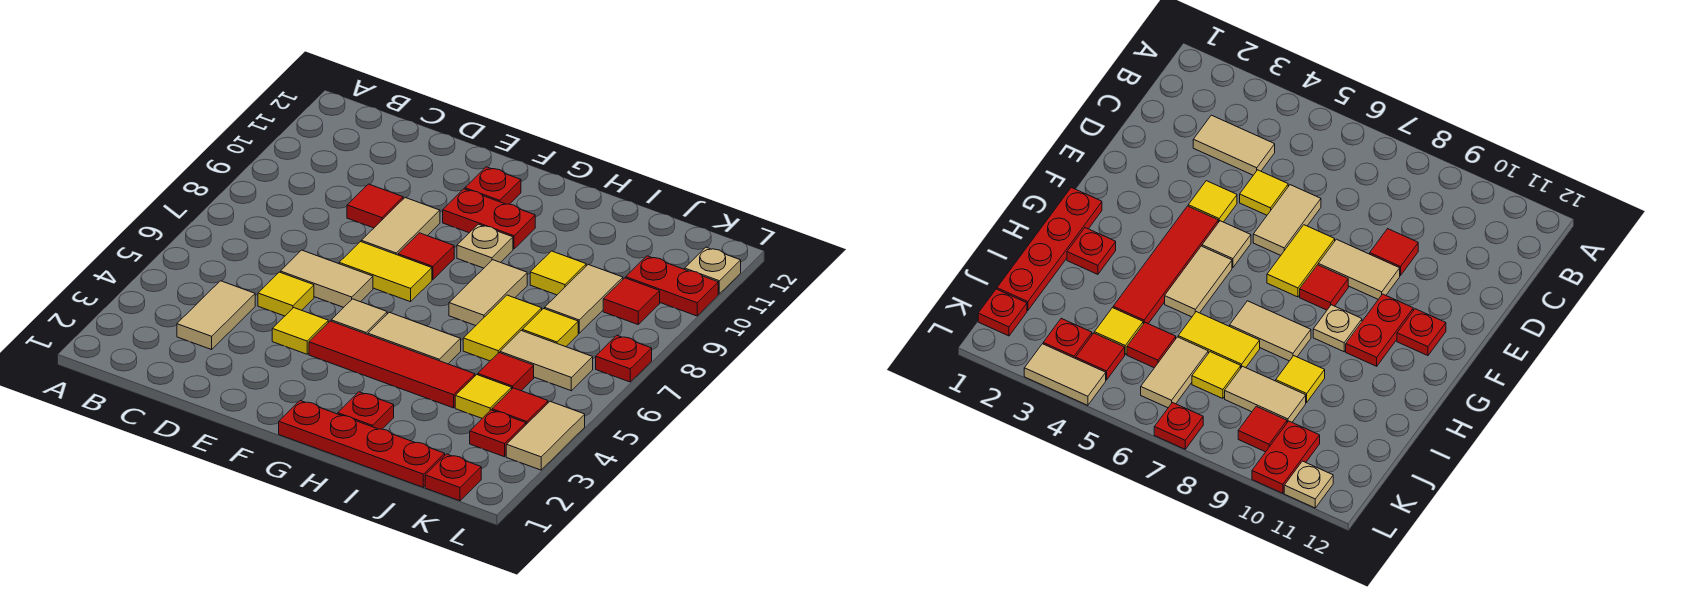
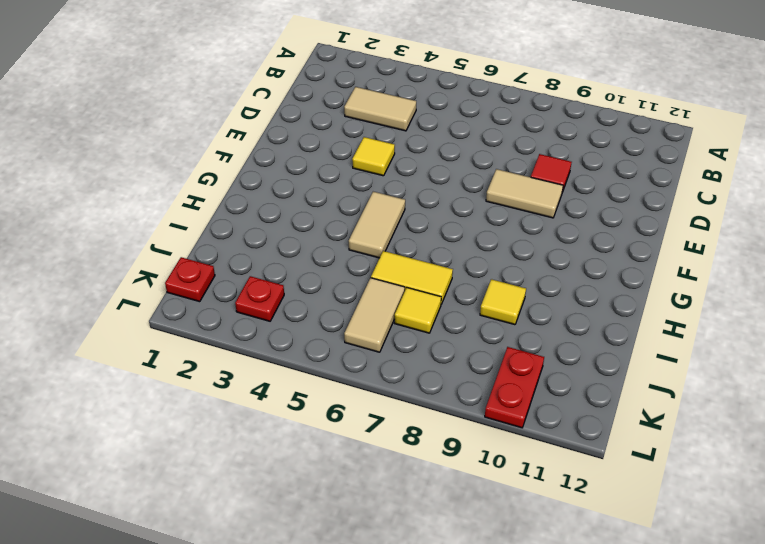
none -> yellow 1x1 tile [258,272,314,316]
none -> tan 1x2 tile [280,250,373,307]
none -> yellow 1x2 tile [339,242,432,302]
none -> red 1x4 tile [309,321,475,408]

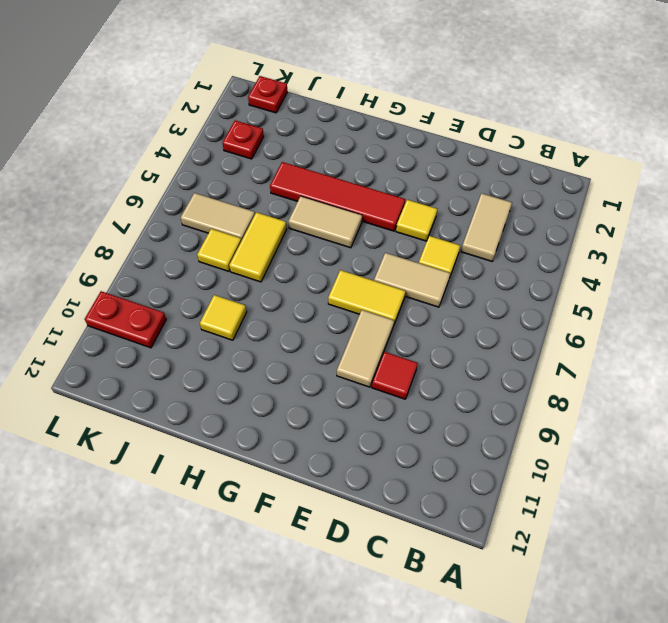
none -> tan 1x1 tile [331,299,387,335]
none -> red 1x1 tile [398,233,454,280]
none -> red 1x2 plate [443,189,535,249]
none -> red 1x1 plate [465,167,521,204]

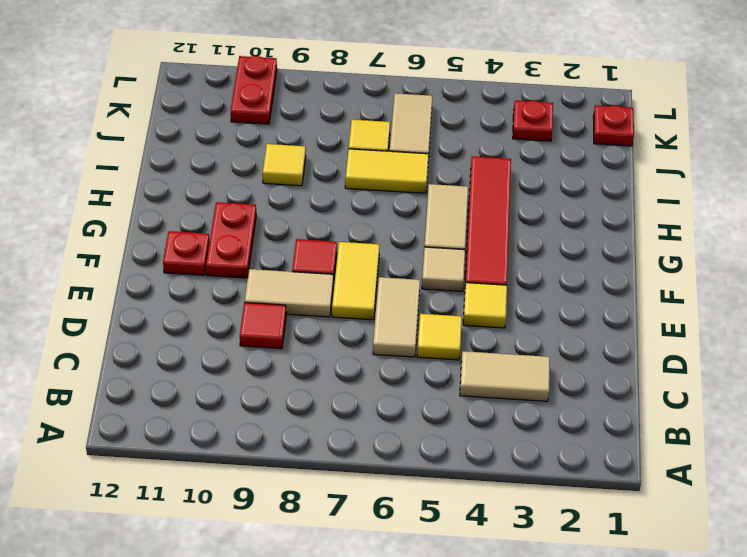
none -> red 1x4 plate [279,401,445,487]
none -> tan 1x1 plate [457,224,513,268]
none -> red 1x1 plate [338,392,394,429]
none -> tan 1x2 tile [449,260,527,326]

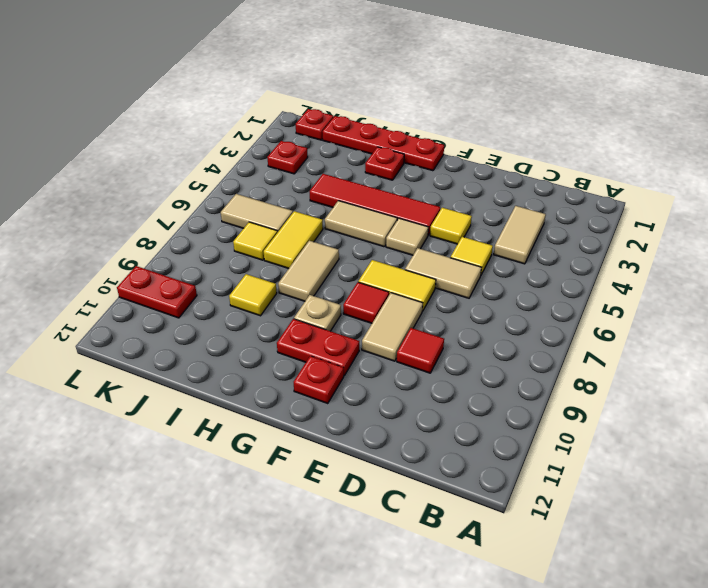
none -> yellow 1x1 tile [455,375,512,418]
none -> red 1x1 tile [478,353,534,391]
none -> tan 1x2 tile [545,265,623,333]
none -> red 1x1 tile [492,388,548,424]

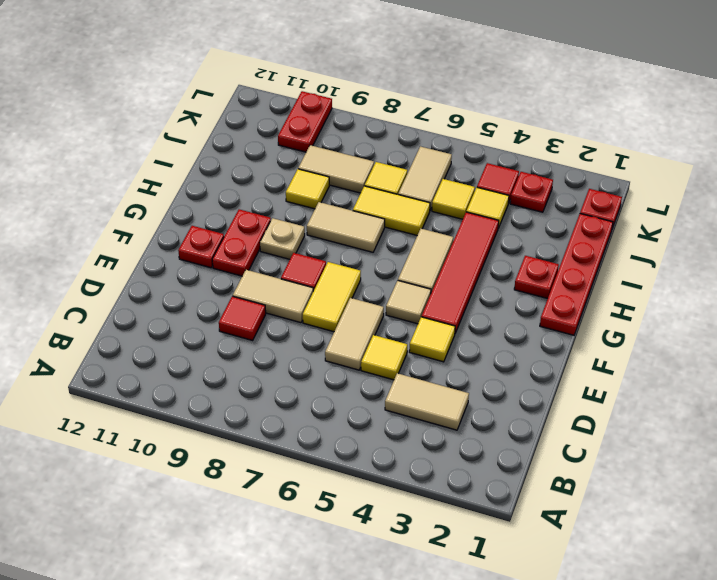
yellow 1x1 tile [432,179,475,219] -> red 1x1 tile [478,353,534,391]
none -> red 1x1 tile [603,278,660,324]
none -> tan 1x2 tile [506,402,585,470]
none -> red 1x1 plate [596,335,652,382]
none -> tan 1x1 plate [685,247,741,294]

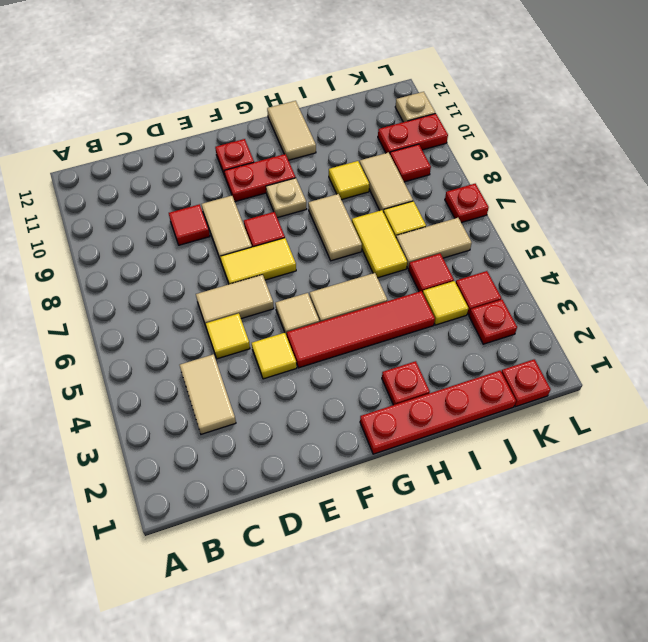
tan 1x2 tile [267,101,316,160] -> tan 1x2 tile moved to [506,402,585,470]

